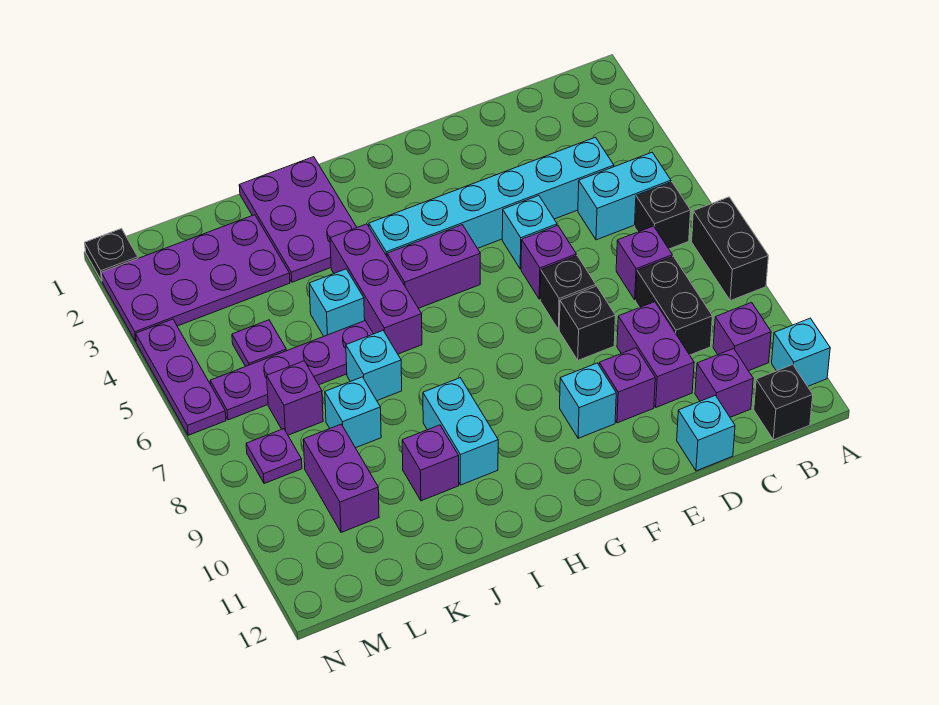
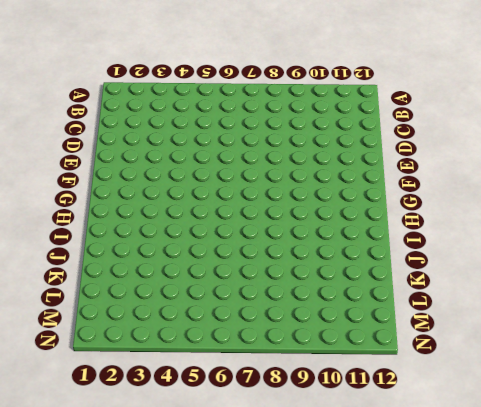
none -> black 1x2 brick [692,197,768,301]
none -> cyan 1x1 brick [772,318,830,386]
none -> cyan 1x2 brick [578,153,671,240]
none -> black 1x1 brick [635,182,691,249]

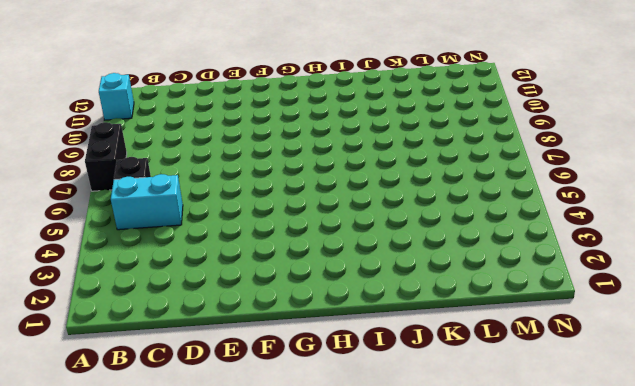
none -> purple 1x1 brick [713,302,771,371]
none -> black 1x1 brick [754,365,813,440]
none -> cyan 1x6 brick [369,137,614,256]
none -> purple 1x1 brick [616,226,672,300]

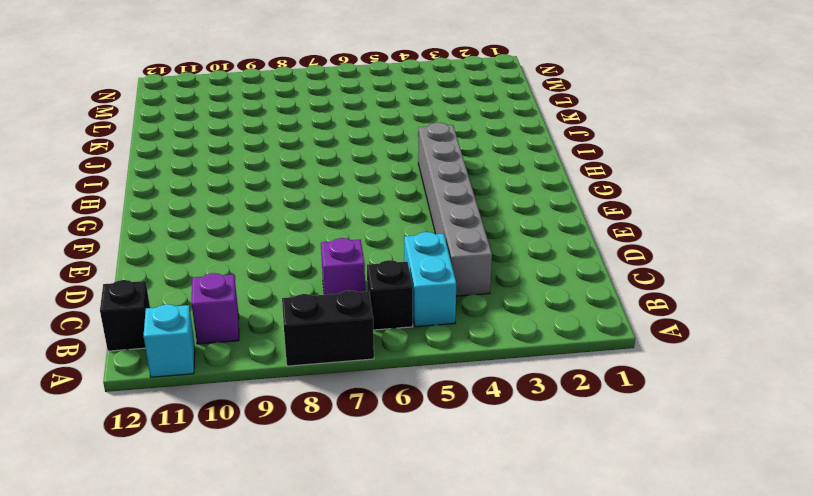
grey 1x6 brick [418,123,492,296] -> cyan 1x6 brick [369,137,614,256]
none -> black 1x2 brick [636,256,712,355]
none -> purple 1x1 brick [695,349,753,417]
none -> purple 1x2 brick [617,302,694,407]
none -> cyan 1x1 brick [677,395,735,471]

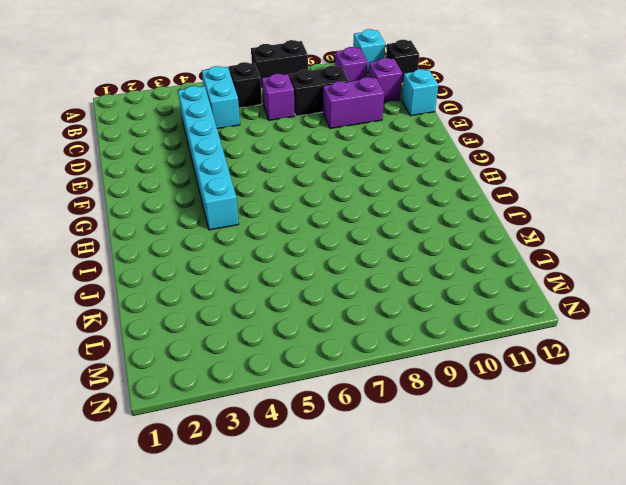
none -> cyan 1x1 brick [502,196,557,269]
none -> purple 1x1 brick [521,226,576,299]
none -> black 1x1 brick [540,256,596,330]
none -> black 1x1 brick [559,286,616,360]

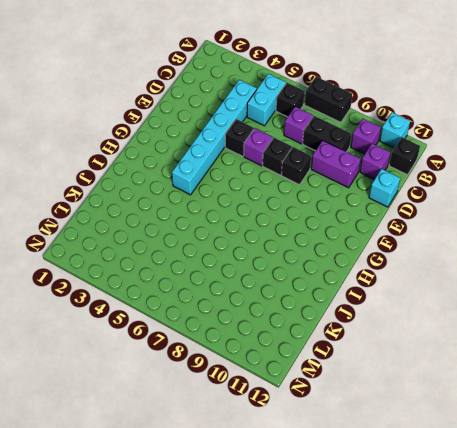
black 1x1 brick [225,119,254,156] -> cyan 1x1 brick [502,196,557,269]
none -> purple 1x1 brick [599,348,655,423]
none -> cyan 1x1 brick [560,363,616,438]
none -> purple 1x2 brick [387,225,480,308]
none -> purple 2x3 plate [239,157,357,282]

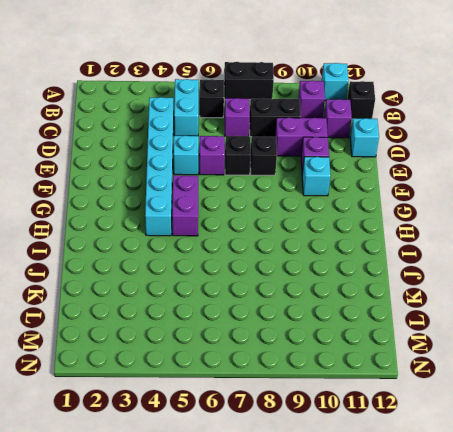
none -> purple 2x3 plate [239,157,357,282]
none -> purple 1x3 brick [330,224,422,354]
none -> cyan 1x2 brick [423,378,498,485]
none -> cyan 1x1 brick [309,269,365,336]

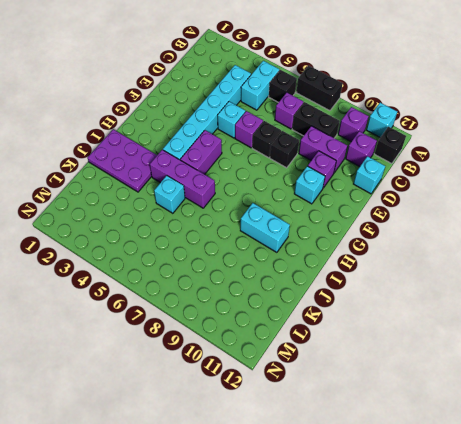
none -> purple 1x4 plate [210,321,373,420]
none -> cyan 1x1 brick [346,331,402,400]
none -> purple 1x1 brick [402,425,459,501]
none -> purple 2x4 plate [101,215,290,341]

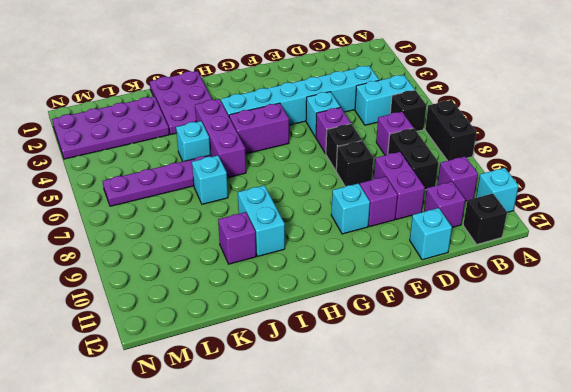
none -> cyan 1x1 brick [325,377,381,448]
none -> purple 1x1 plate [232,320,286,366]
none -> purple 1x1 brick [267,361,323,435]
none -> purple 1x2 brick [303,424,379,533]

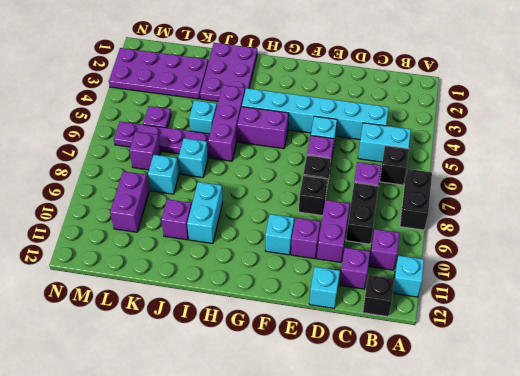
none -> purple 1x1 plate [246,429,302,484]
none -> black 1x1 plate [85,229,138,281]
none -> purple 1x3 plate [136,319,226,435]

